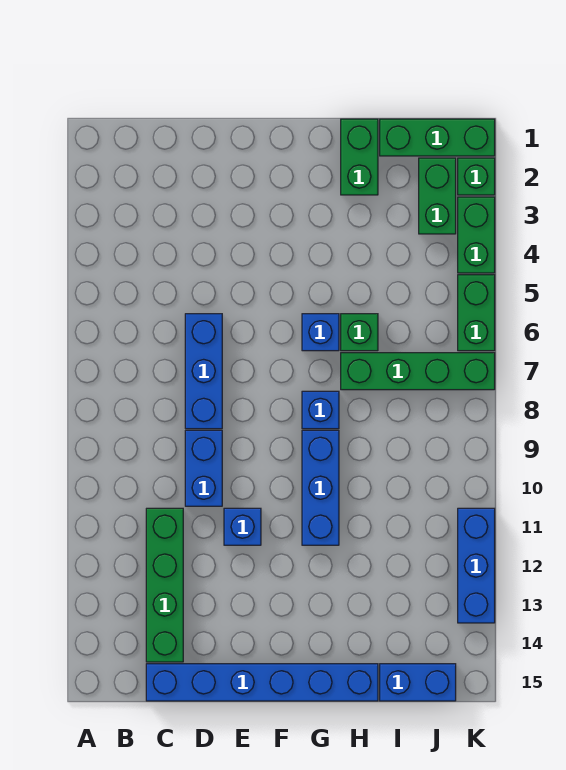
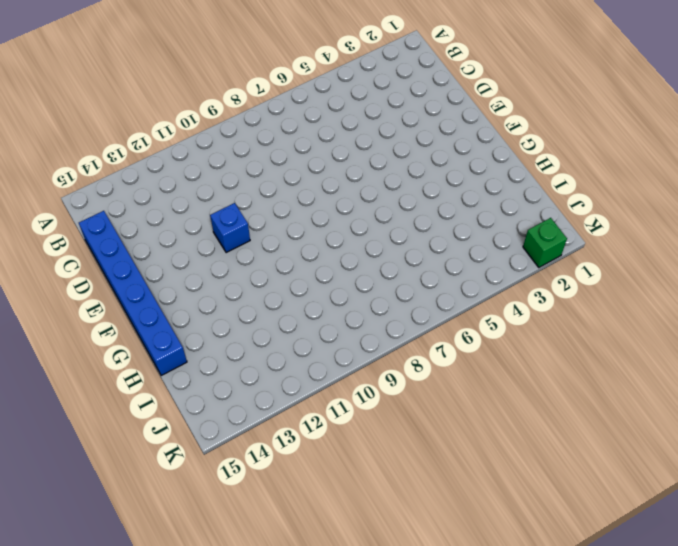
none -> green 1x4 brick [146,508,183,662]
none -> blue 1x3 brick [185,314,222,429]
none -> blue 1x2 brick [185,430,222,506]

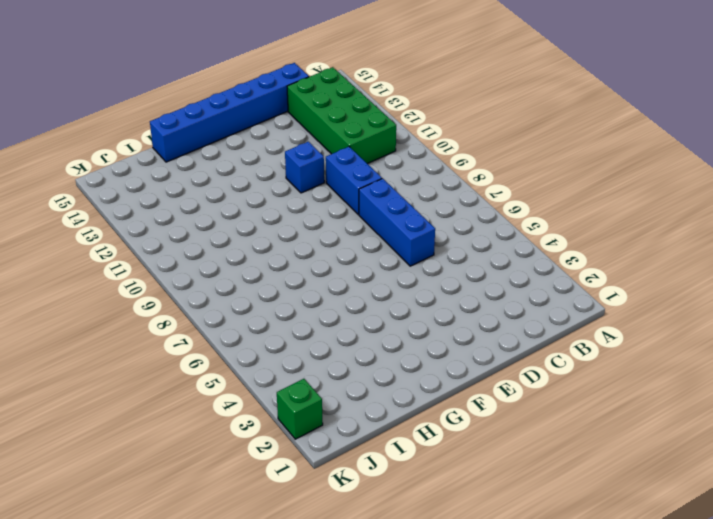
green 2x4 brick [287,67,396,164] -> green 1x4 brick [146,508,183,662]
none -> blue 1x1 brick [302,314,339,351]
none -> blue 1x1 brick [302,391,339,429]
none -> blue 1x3 brick [302,430,339,545]

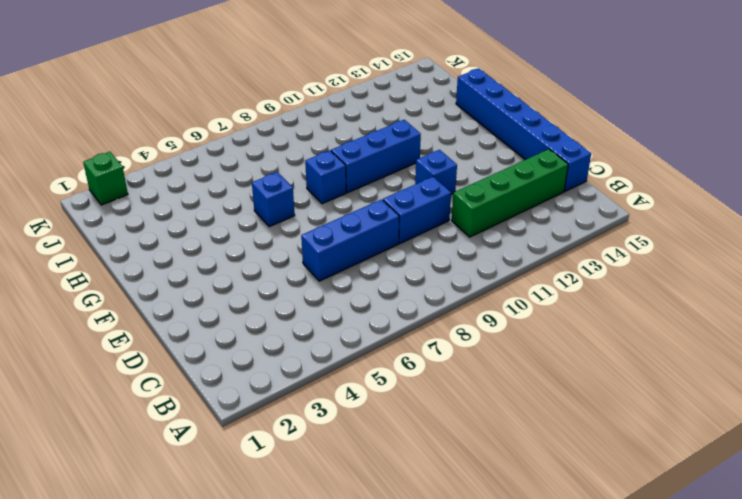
none -> green 1x2 brick [341,119,378,195]
none -> green 1x1 brick [341,314,378,351]
none -> green 1x4 brick [341,353,495,390]

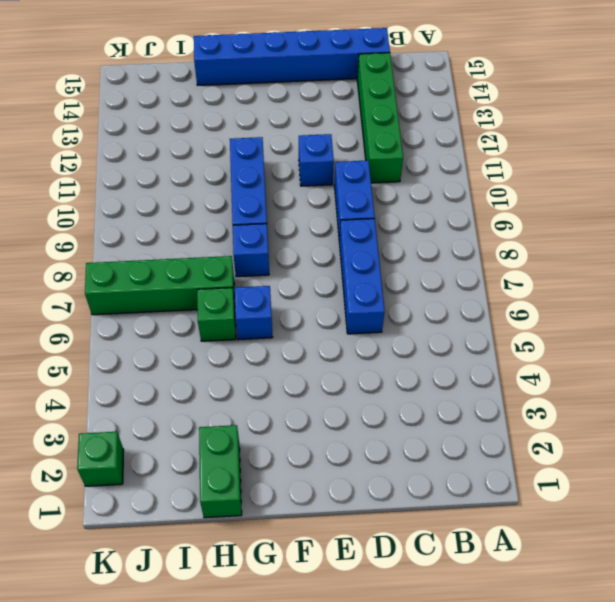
none -> green 1x3 brick [380,119,495,156]
none -> blue 1x2 brick [380,664,456,701]
none -> green 1x2 brick [419,158,456,234]

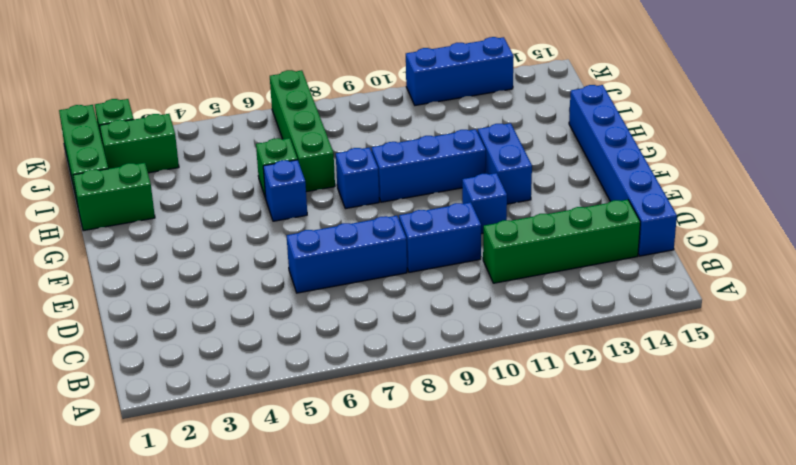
blue 1x2 brick [478,123,532,204] -> blue 1x2 brick moved to [380,664,456,701]
none -> green 1x2 brick [458,197,495,273]
none -> green 1x2 brick [458,275,495,351]

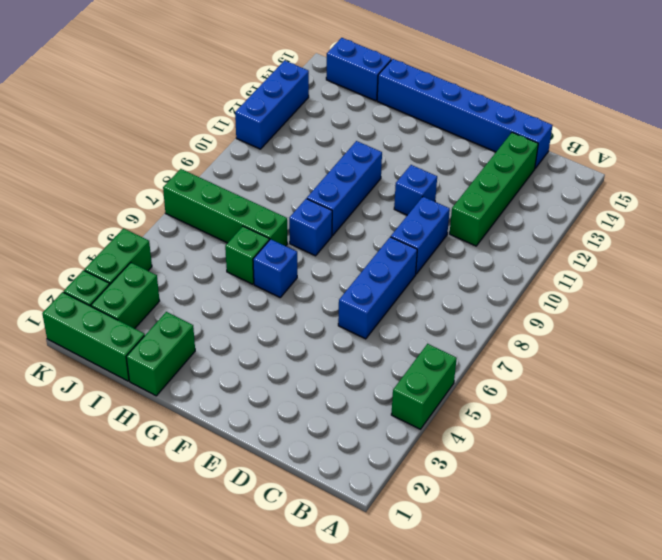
green 1x2 brick [391,344,457,429] -> green 1x2 brick moved to [458,275,495,351]

